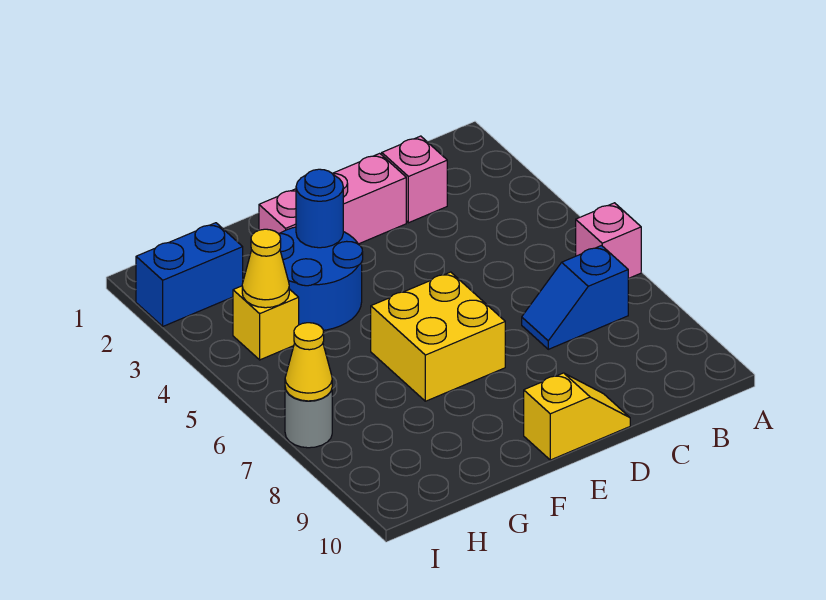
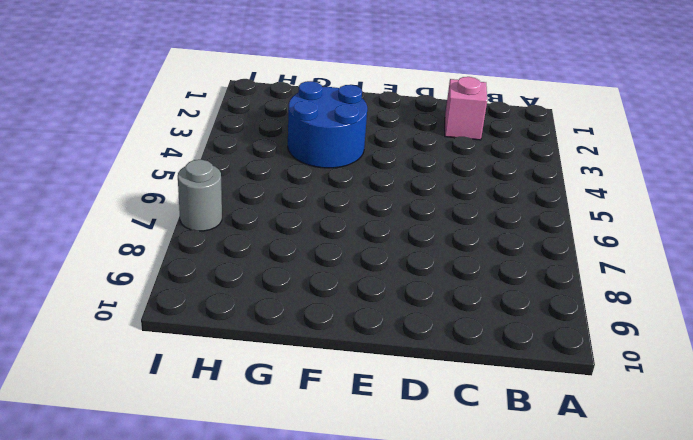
none -> pink 1x1 brick [576,203,641,279]
none -> blue 1x2 slope [522,246,628,349]
none -> pink 1x3 brick [259,153,406,244]

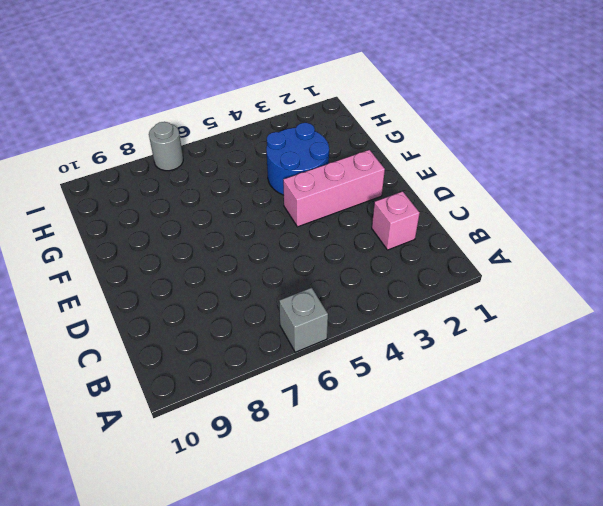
grey 1x1 brick [279,288,328,352] -> pink 1x1 brick [576,203,641,279]
pink 1x3 brick [283,150,385,227] -> pink 1x3 brick turned to [259,153,406,244]
none -> blue 1x2 slope [522,246,628,349]
none -> yellow 1x2 slope [524,373,630,460]
none -> yellow 2x2 brick [371,272,505,401]

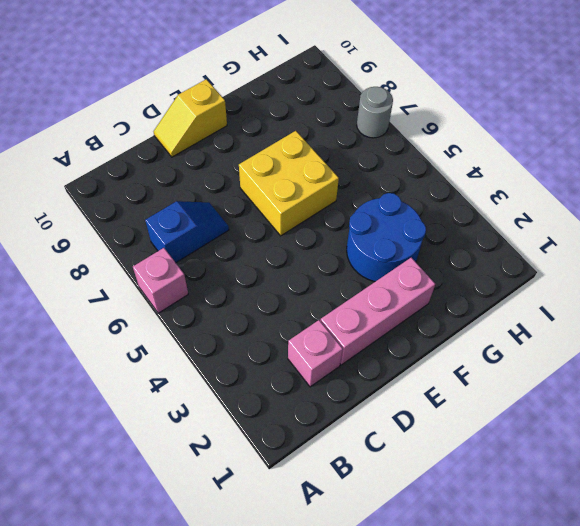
none -> blue 1x2 brick [136,223,243,326]
none -> yellow 1x1 brick [233,286,299,360]
none -> blue 1x1 round brick [296,169,343,248]

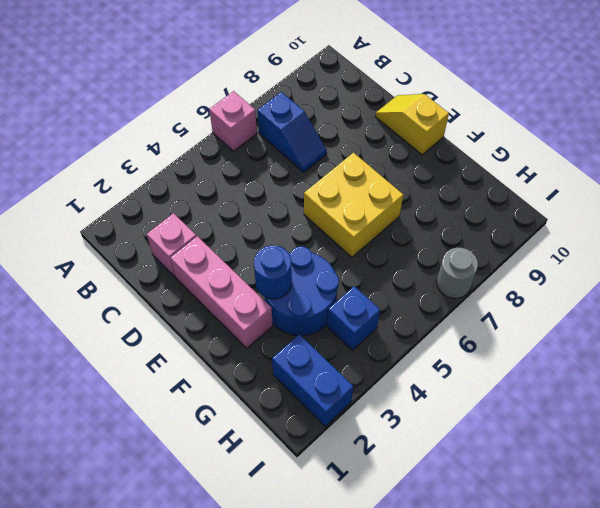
blue 1x1 brick [327,286,380,350] -> yellow 1x1 brick [233,286,299,360]
none -> yellow 1x1 cone [242,229,289,308]
none -> yellow 1x1 cone [285,323,332,401]

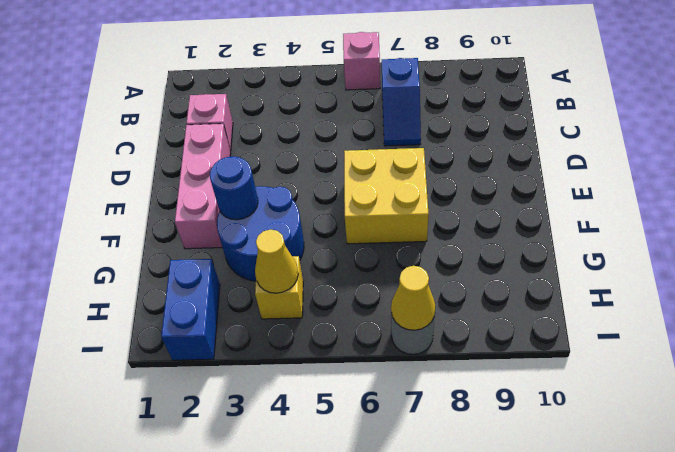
none -> yellow 1x2 slope [524,373,630,460]

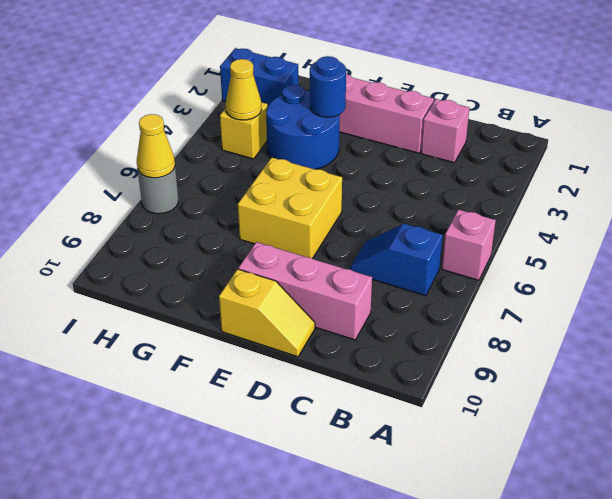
pink 1x3 brick [238,242,372,340] -> none

